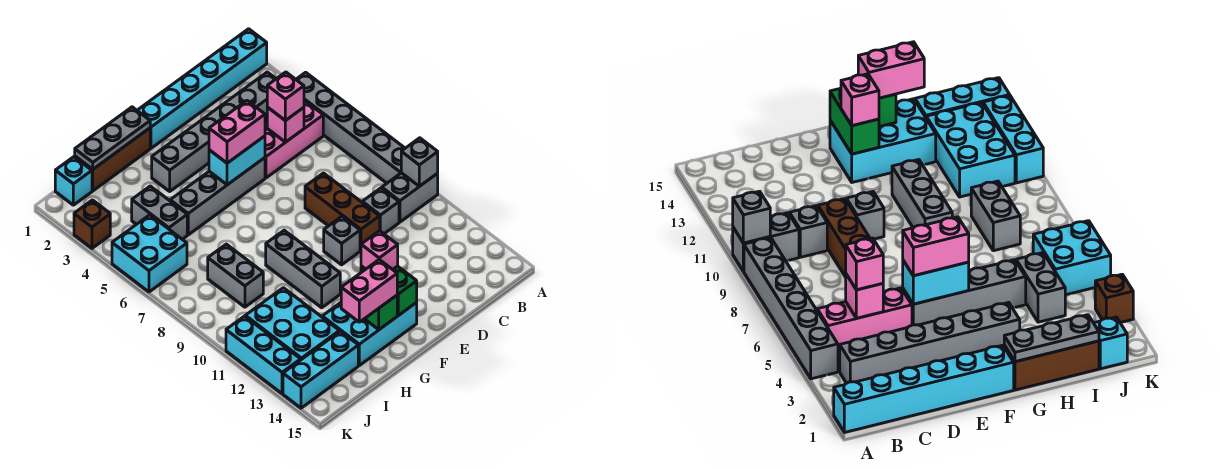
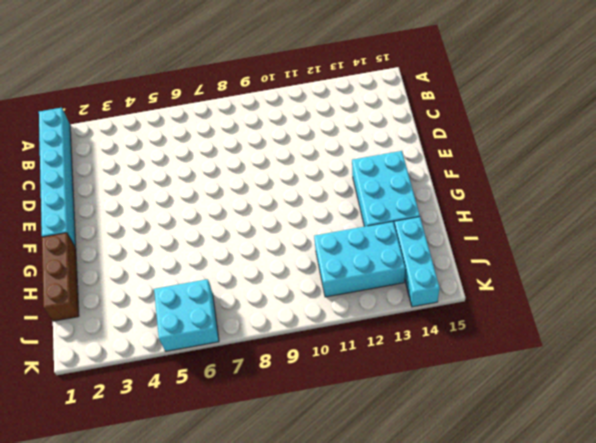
none -> grey 1x6 brick [296,72,405,183]
none -> grey 1x2 brick [382,173,438,222]
none -> grey 1x6 brick [152,72,276,191]
none -> pink 1x3 brick [265,101,323,178]

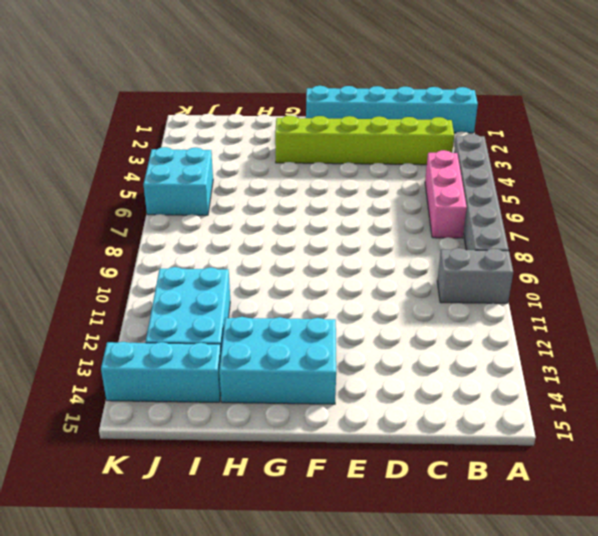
lime 1x6 brick [275,116,454,165] -> grey 1x6 brick [152,72,276,191]
pink 1x3 brick [425,150,467,238] -> pink 1x3 brick turned to [265,101,323,178]
none -> grey 1x1 brick [362,188,399,234]
none -> brown 1x3 brick [305,173,380,250]
none -> grey 1x4 brick [170,158,265,235]
none -> grey 1x1 brick [324,217,360,265]

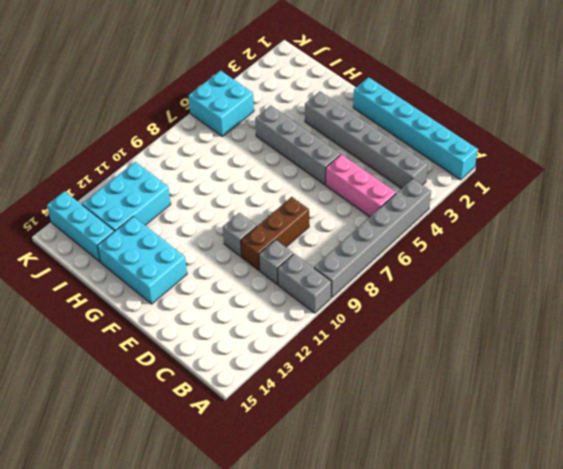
none -> brown 1x3 brick [75,128,150,191]
none -> grey 1x3 brick [266,230,340,308]
none -> grey 1x2 brick [132,186,187,239]
none -> grey 1x2 brick [208,244,263,307]

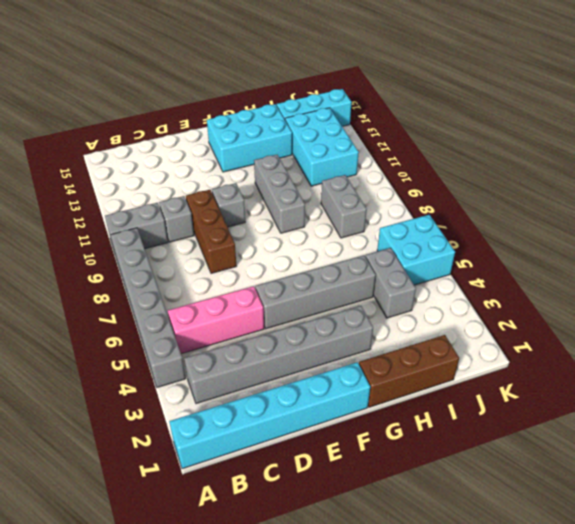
none -> cyan 1x1 brick [55,157,92,205]
none -> brown 1x1 brick [74,200,110,248]
none -> cyan 1x3 brick [226,316,301,394]
none -> grey 1x1 brick [401,138,438,186]

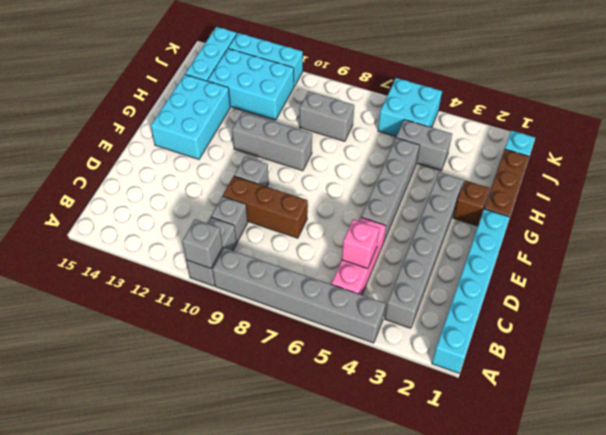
brown 1x1 brick [453,180,490,226] -> brown 1x1 brick moved to [74,200,110,248]
none -> cyan 1x2 brick [209,136,265,185]
none -> green 1x2 brick [361,266,417,315]
none -> grey 1x3 plate [75,107,150,169]
none -> green 1x1 brick [365,295,397,330]

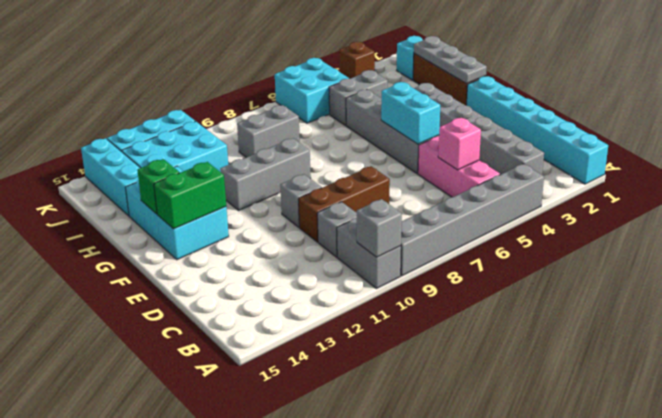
none -> pink 1x1 brick [267,72,304,121]
none -> pink 1x2 brick [209,101,265,163]
none -> pink 1x1 brick [361,231,398,270]
none -> pink 1x2 brick [341,260,397,322]

